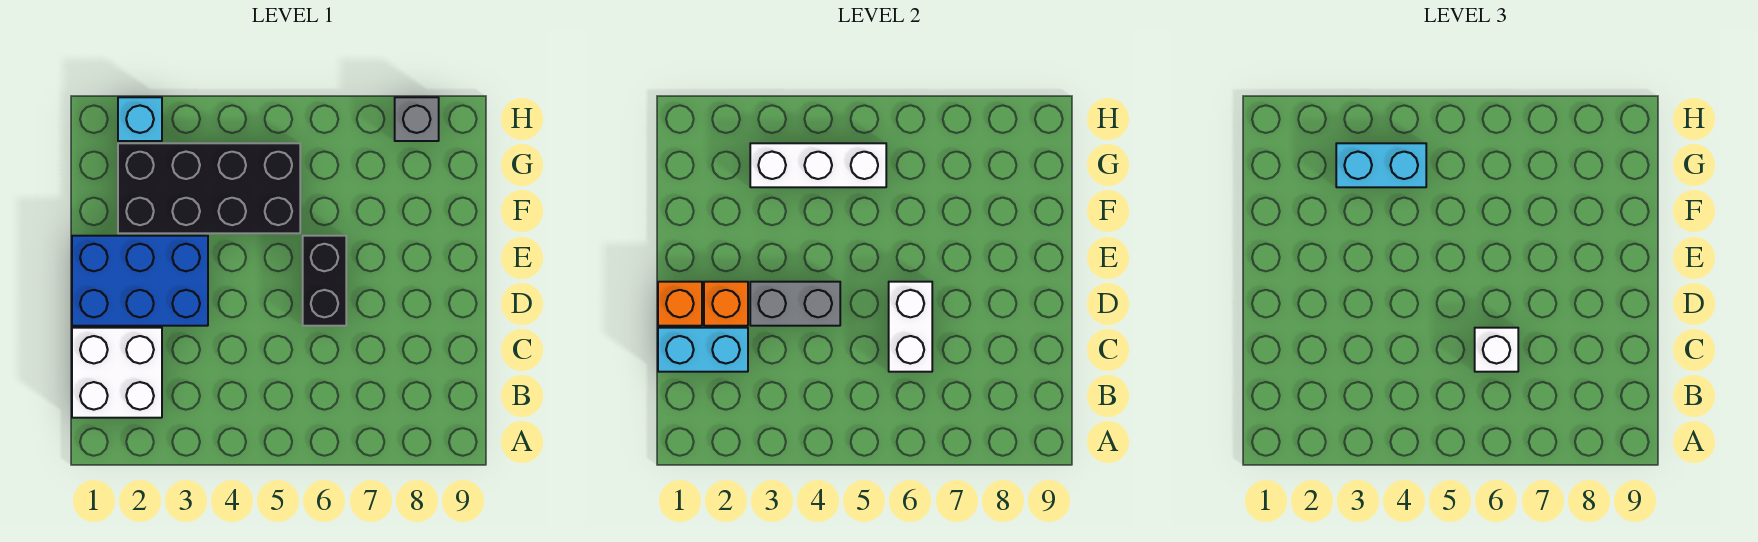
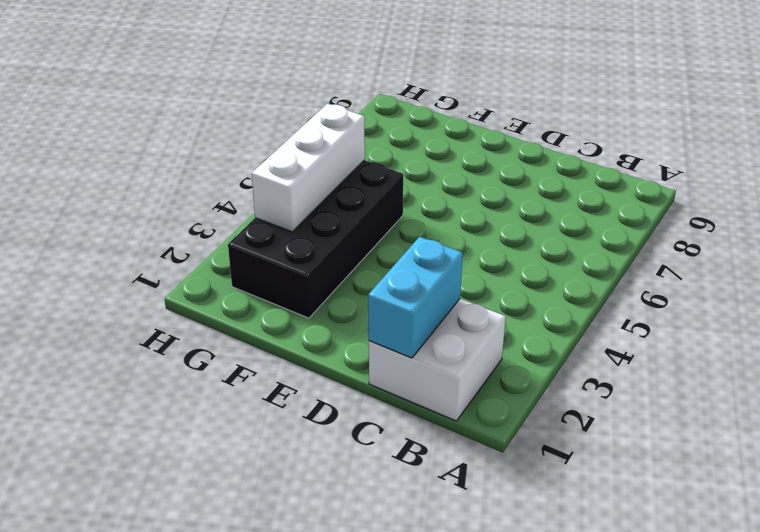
none -> blue 2x3 brick [72,236,208,326]
none -> black 1x2 brick [303,236,346,326]
none -> cyan 1x1 brick [118,97,162,141]

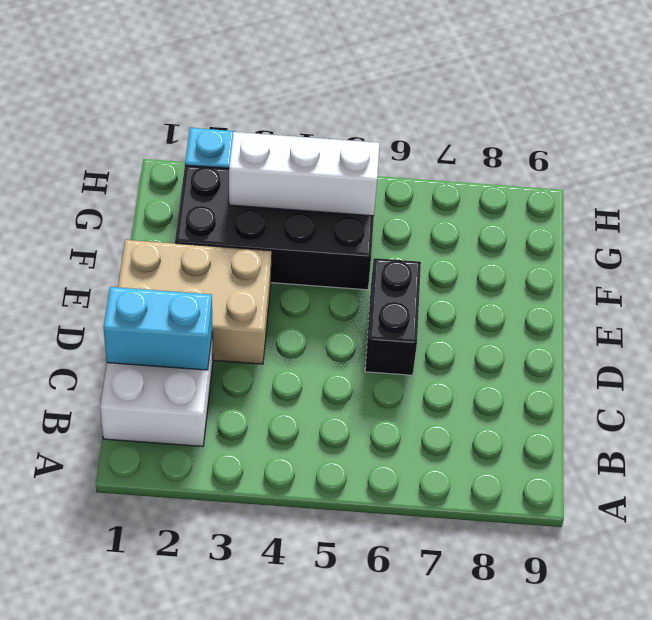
tan 2x3 brick [118,240,272,364] -> blue 2x3 brick [72,236,208,326]
none -> grey 1x1 brick [395,97,439,141]
none -> white 1x2 brick [889,282,932,372]
none -> orange 1x1 brick [658,282,702,326]

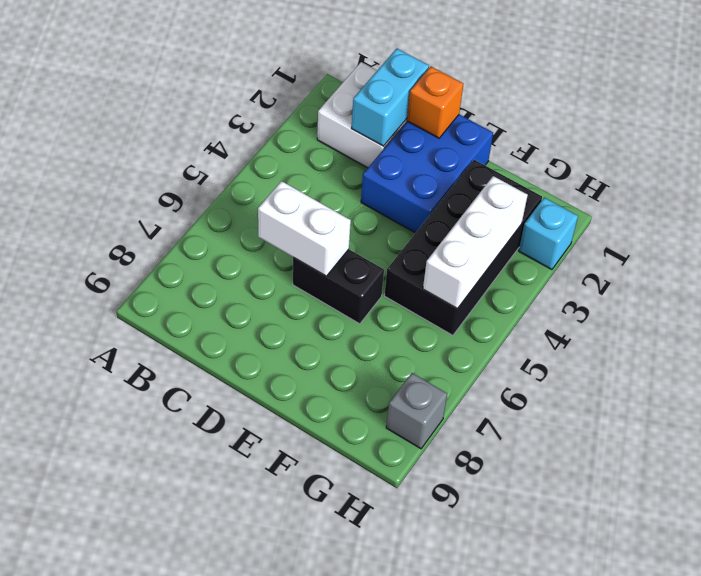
none -> orange 1x1 brick [704,282,748,326]
none -> grey 1x2 brick [750,282,840,326]
none -> white 1x1 brick [1475,328,1518,372]

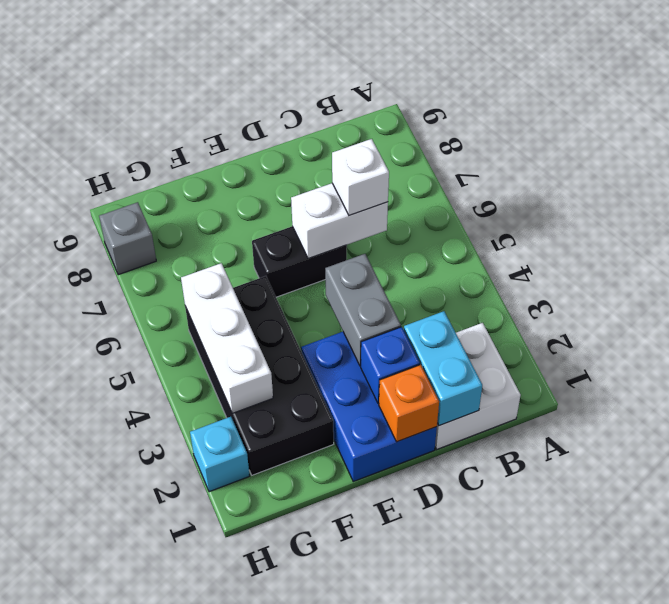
blue 1x1 brick [361,327,420,403] -> orange 1x1 brick [704,282,748,326]
none -> cyan 1x2 brick [1336,143,1426,187]

